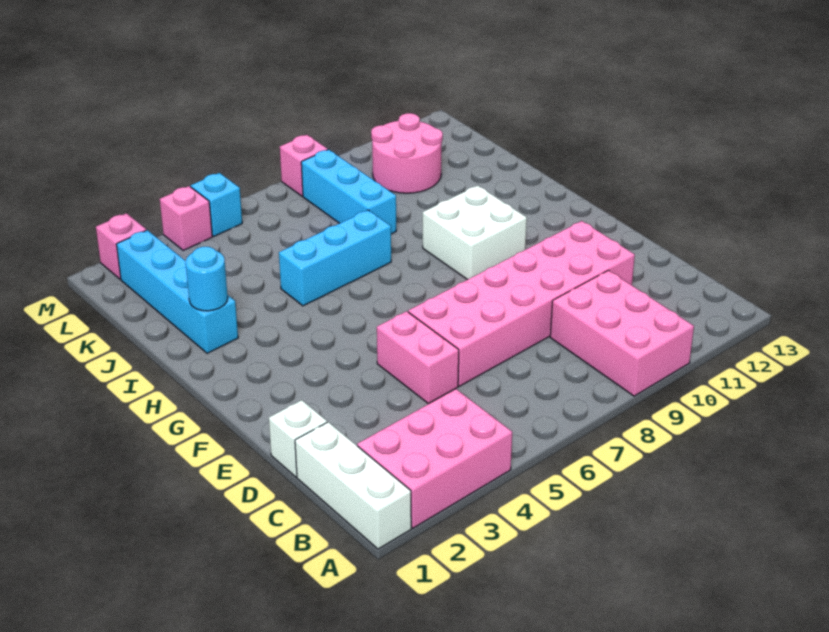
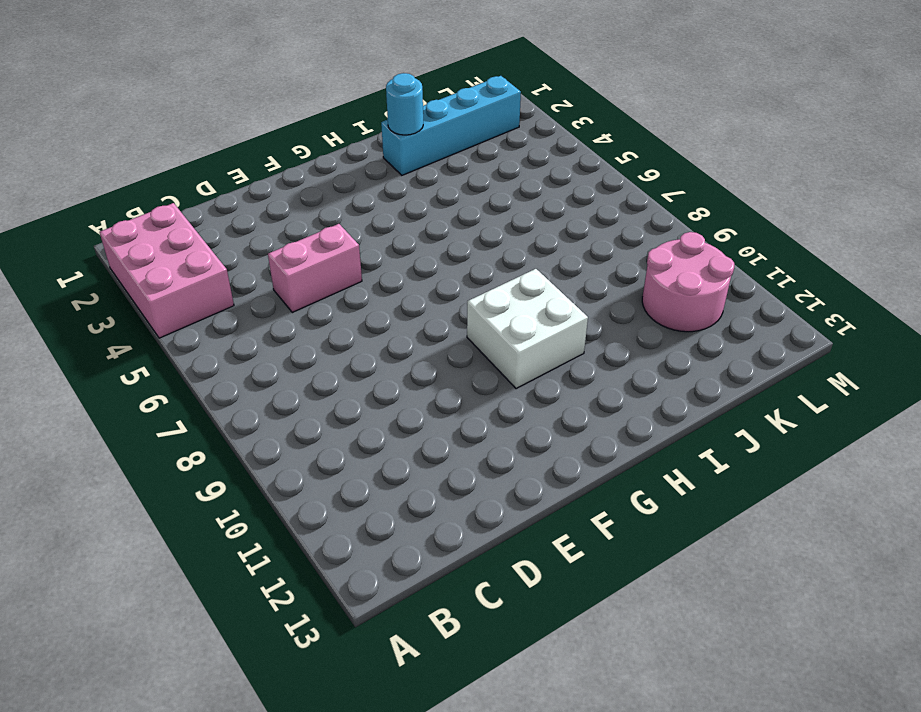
none -> white 1x3 brick [295,422,411,549]
none -> pink 2x3 brick [550,270,694,396]
none -> white 1x1 brick [269,400,327,477]

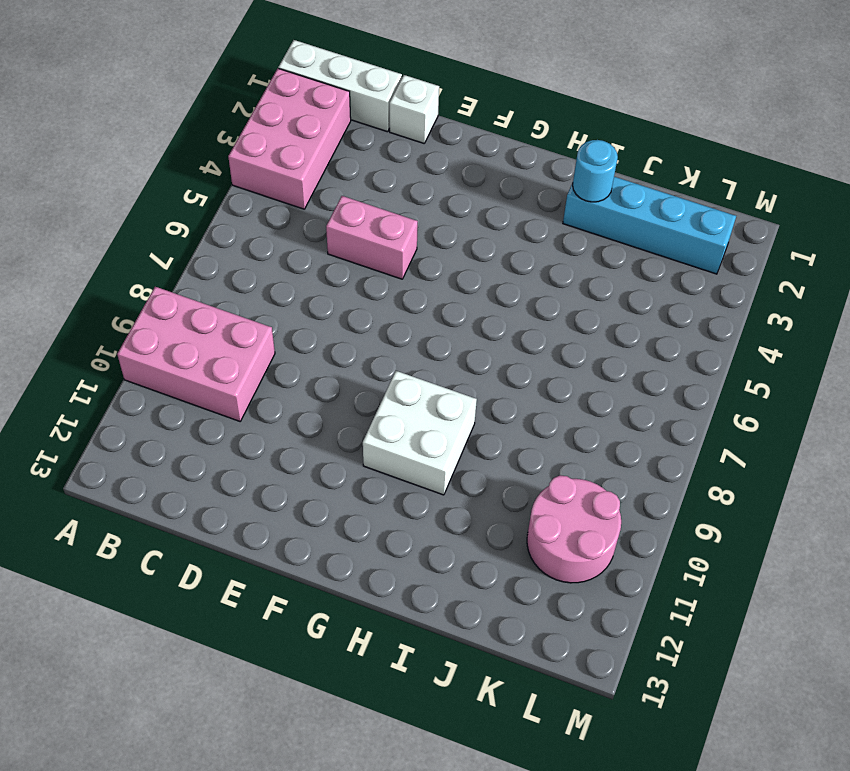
none -> pink 2x6 brick [408,221,635,386]
none -> cyan 1x3 brick [279,210,391,306]
none -> cyan 1x3 brick [301,150,396,234]

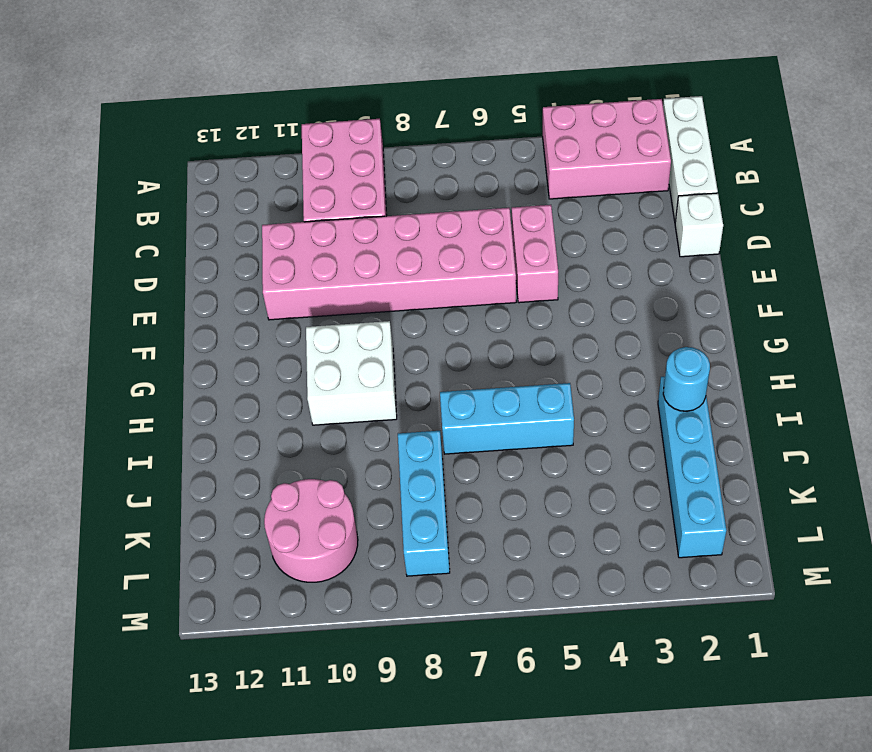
none -> pink 1x1 brick [96,213,146,279]
none -> pink 1x1 brick [160,186,212,250]
none -> cyan 1x1 brick [191,173,242,236]

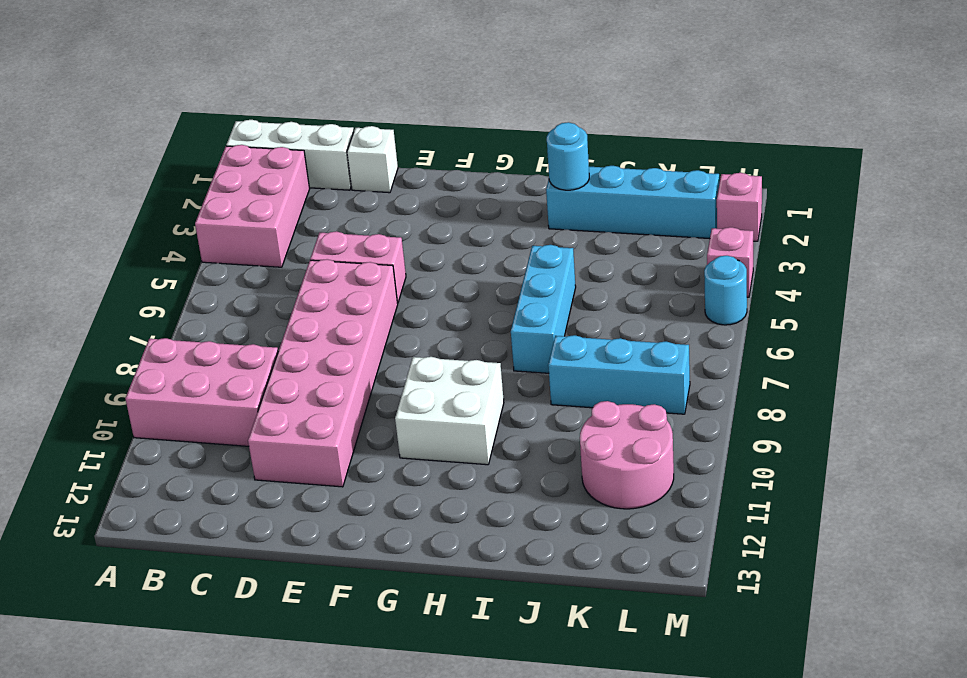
cyan 1x1 round brick [704,256,747,325] -> cyan 1x1 brick [191,173,242,236]
none -> pink 1x1 brick [280,135,328,196]

